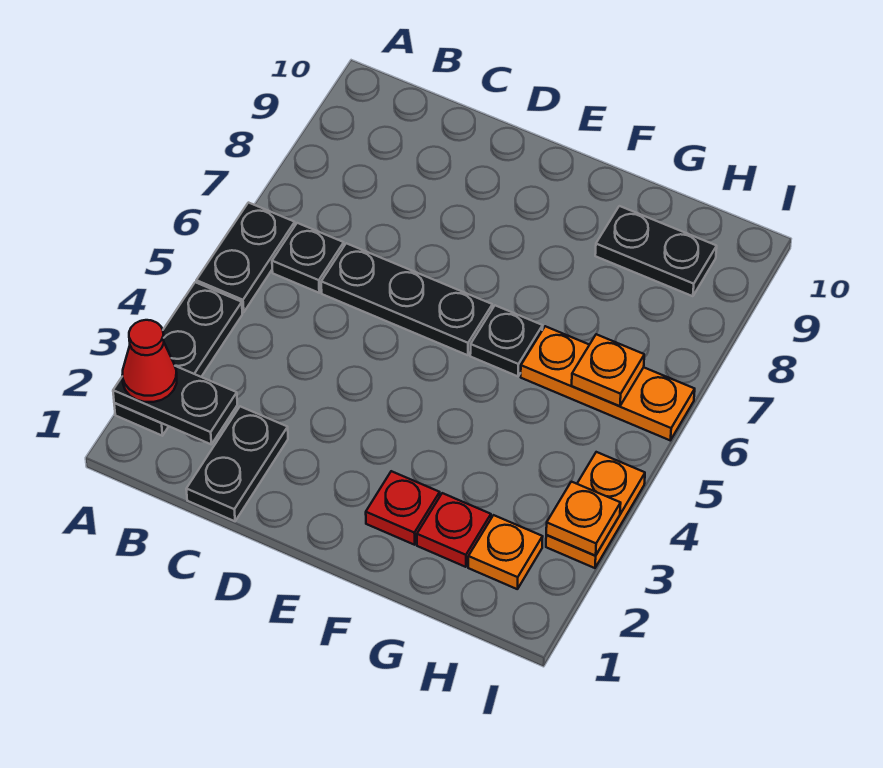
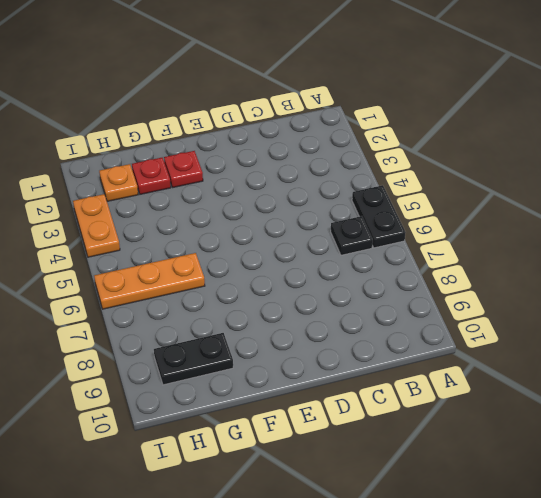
none -> black 1x3 plate [114,282,242,436]
none -> black 1x2 plate [186,406,288,521]
none -> black 1x3 plate [321,243,492,355]

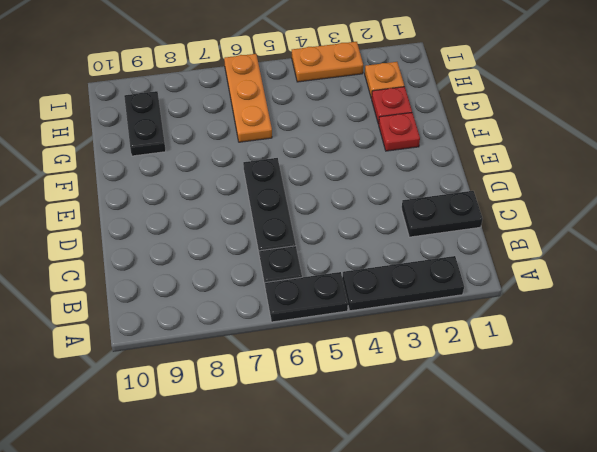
none -> black 1x1 plate [470,305,543,376]
none -> black 1x2 plate [113,366,237,444]
none -> orange 1x1 plate [572,334,644,406]

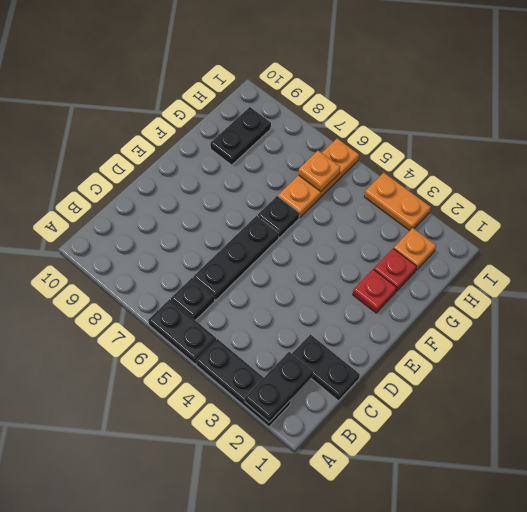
none -> orange 1x1 plate [546,482,621,556]
none -> red 1x1 cone [122,320,177,402]

